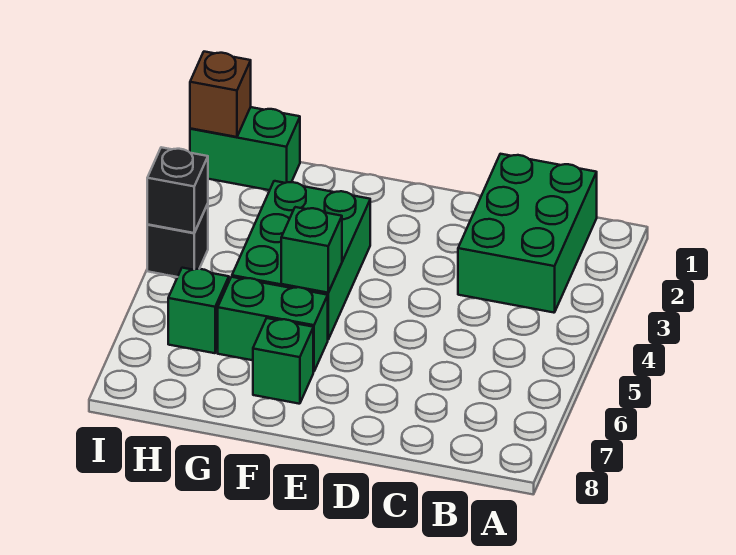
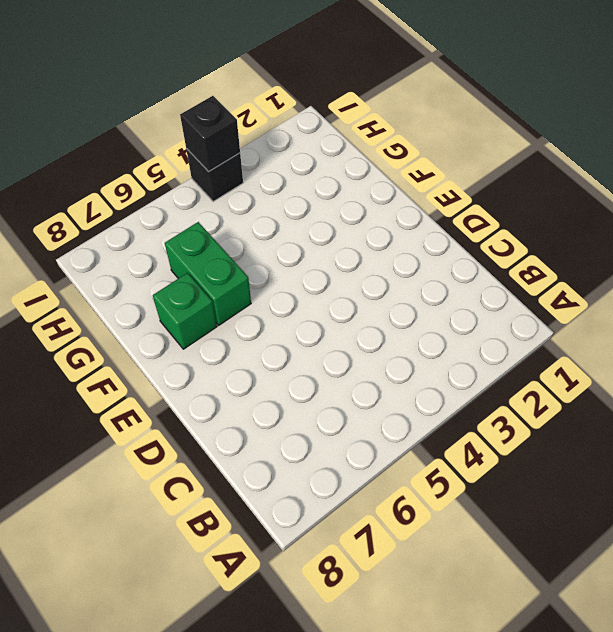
none -> green 2x3 brick [458,154,597,313]
none -> green 2x3 brick [232,181,370,339]

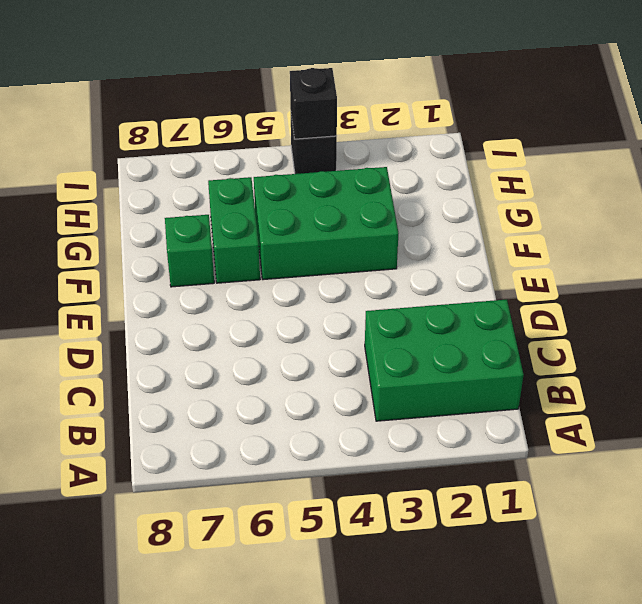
none -> green 1x2 brick [190,107,300,190]
none -> green 1x1 brick [168,268,229,353]

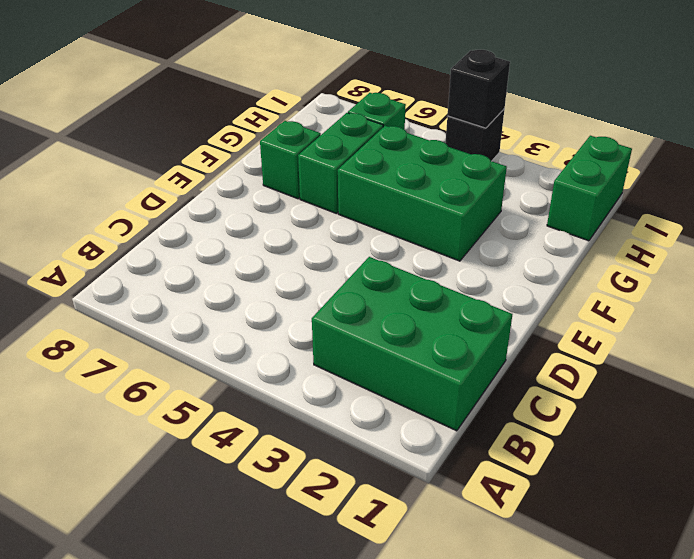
none -> green 1x1 brick [281,207,342,293]
none -> brown 1x1 brick [190,52,251,137]

